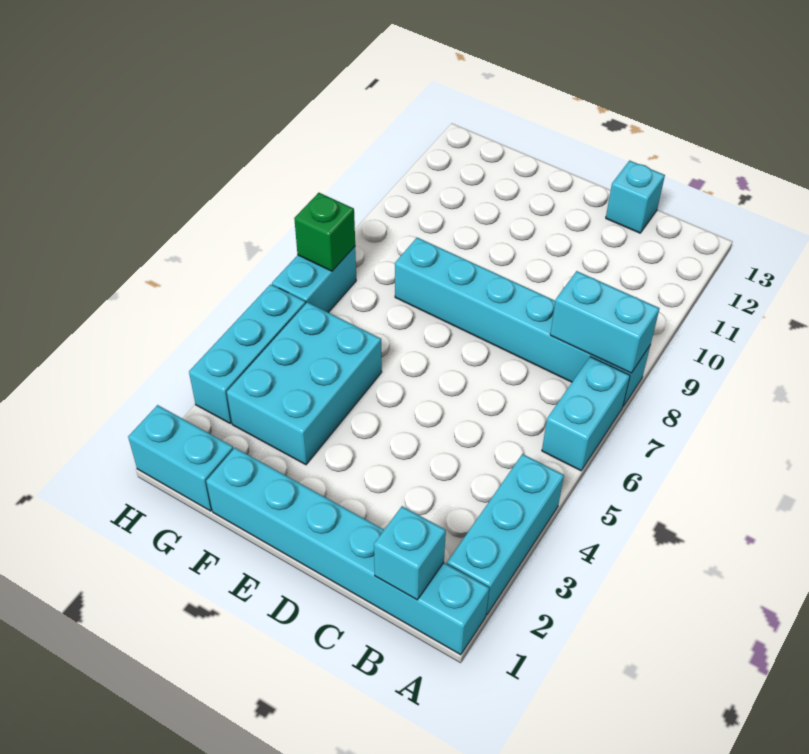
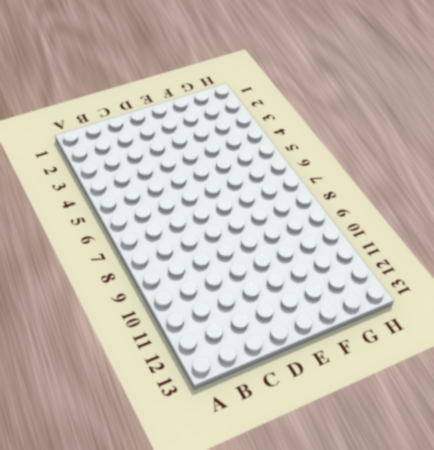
none -> cyan 1x6 brick [206,448,489,655]
none -> cyan 1x3 brick [447,454,564,615]
none -> cyan 1x2 brick [542,357,630,471]

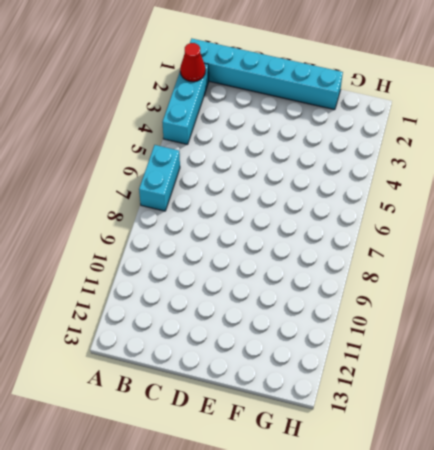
red 1x1 cone [180,43,206,82] -> none
none -> cyan 1x6 brick [395,238,650,406]
none -> cyan 1x1 brick [606,161,665,233]
none -> cyan 2x3 brick [227,302,382,465]

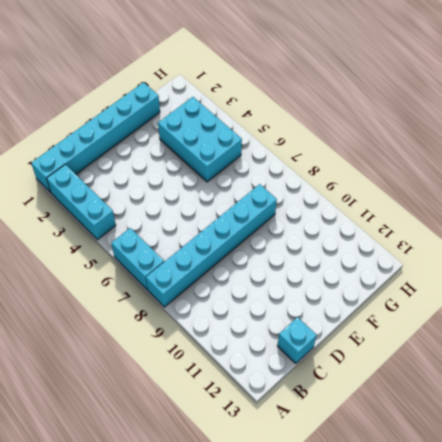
none -> cyan 1x2 brick [128,405,233,511]
none -> cyan 1x3 brick [189,284,306,423]
none -> cyan 1x2 brick [272,247,356,313]

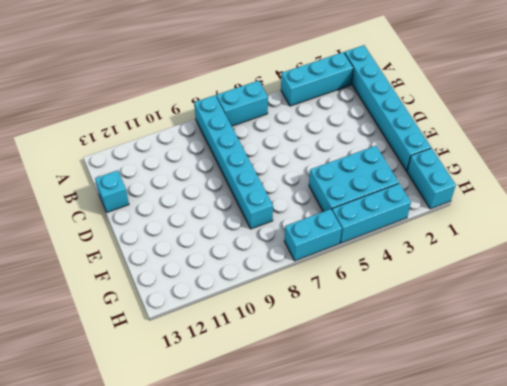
none -> cyan 1x2 brick [550,271,660,373]
none -> cyan 1x1 brick [374,506,446,600]
none -> green 1x1 brick [294,193,355,271]

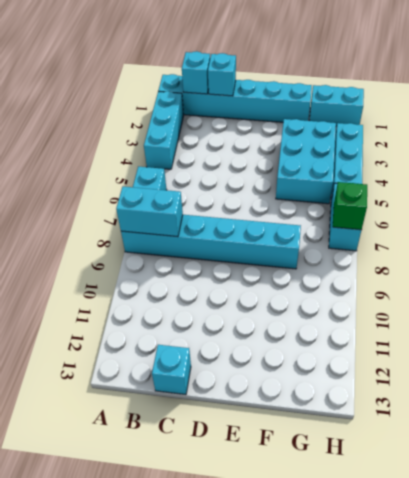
cyan 1x1 brick [208,53,236,96] -> none

